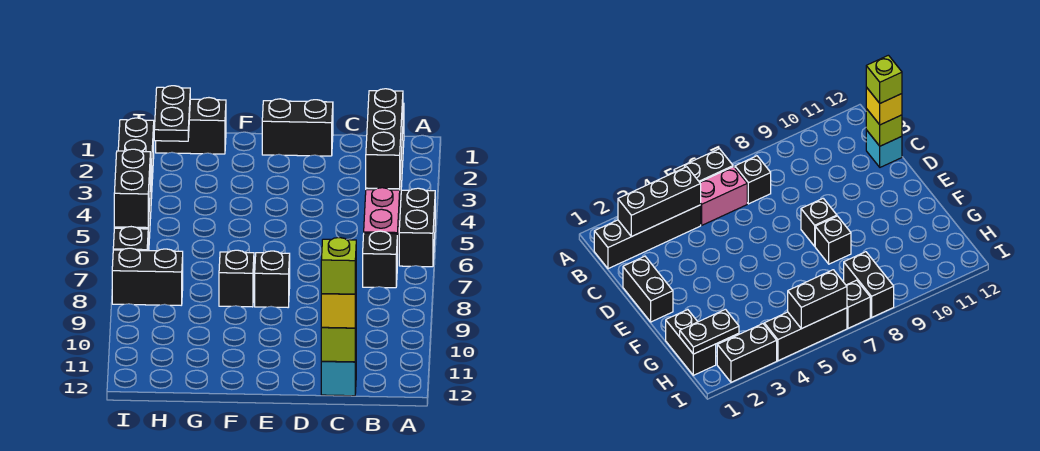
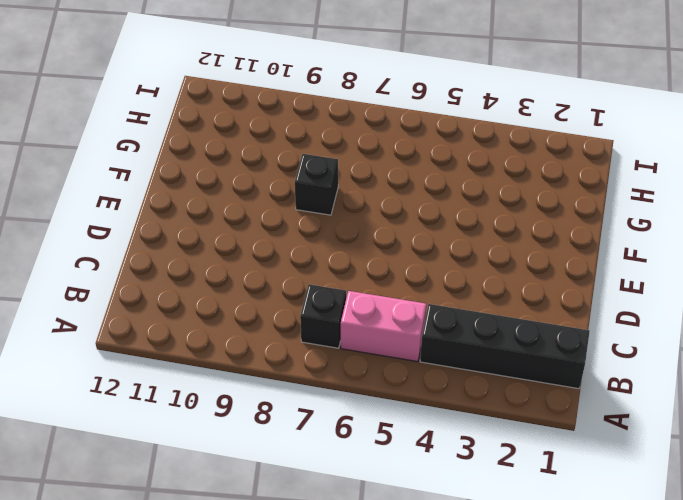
none -> black 1x2 brick [399,188,435,267]
none -> cyan 1x1 brick [321,359,356,396]
none -> black 1x2 brick [262,99,333,156]

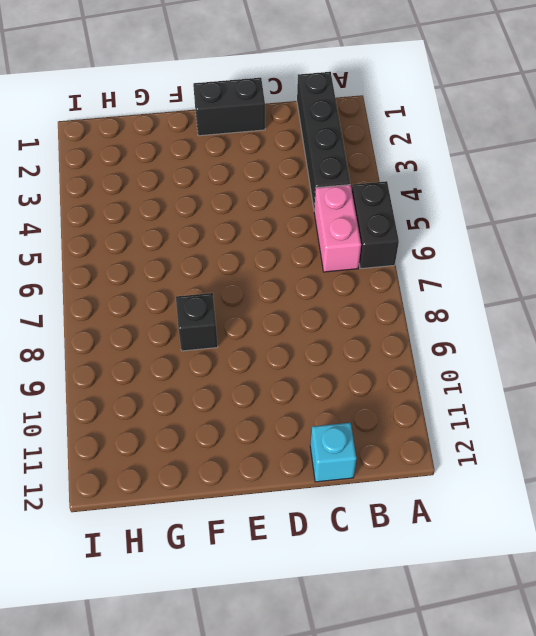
none -> black 1x1 brick [363,231,397,288]
none -> black 1x1 brick [255,251,290,307]
none -> black 1x2 brick [156,98,226,154]

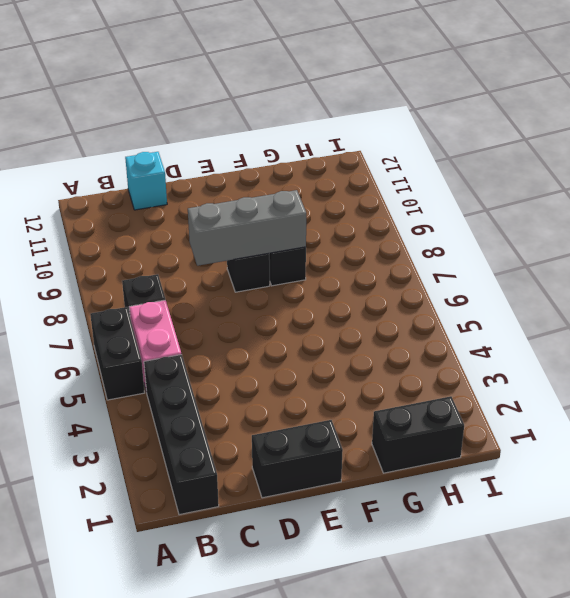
grey 1x3 brick [188,190,306,266] -> none
none -> black 1x2 brick [112,248,183,305]
none -> black 1x2 brick [118,118,154,179]
none -> black 1x3 brick [764,308,847,361]

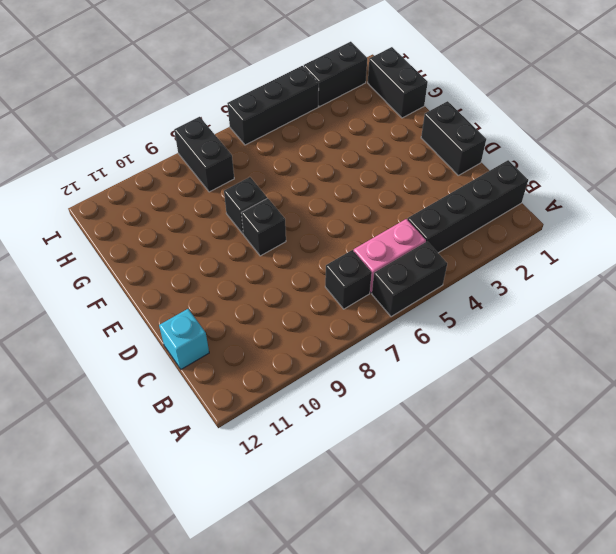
none -> black 1x1 brick [113,227,148,251]
none -> black 1x3 brick [366,89,403,189]
none -> lime 1x1 brick [321,325,356,362]

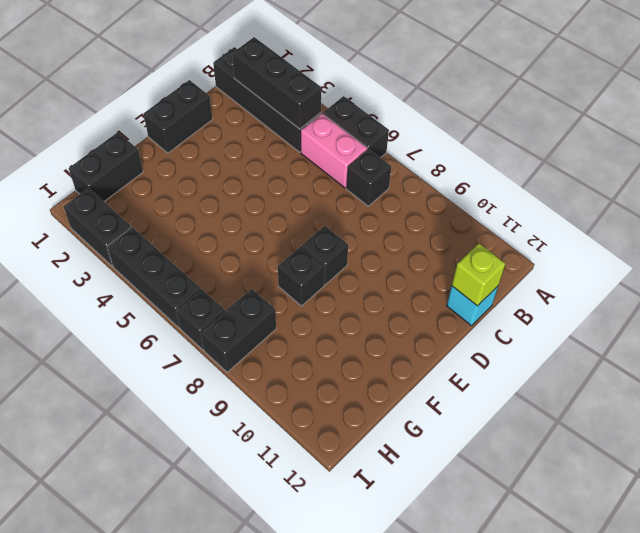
none -> black 1x2 plate [154,86,190,141]
none -> black 1x2 brick [114,149,150,228]
none -> yellow 1x1 brick [321,291,356,328]

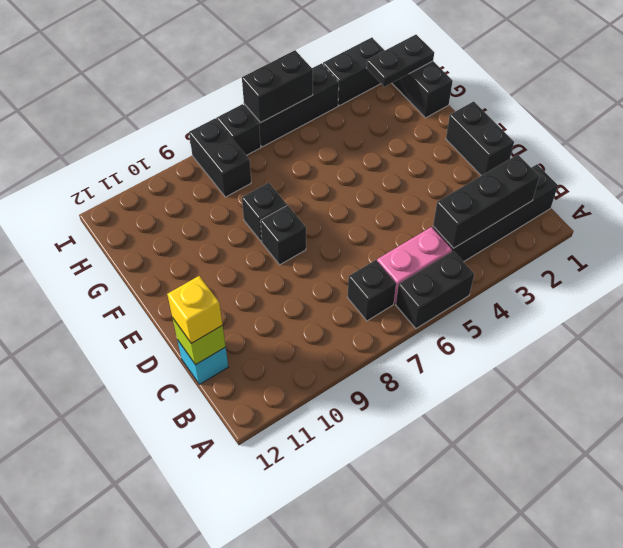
none -> lime 1x1 brick [321,238,356,294]

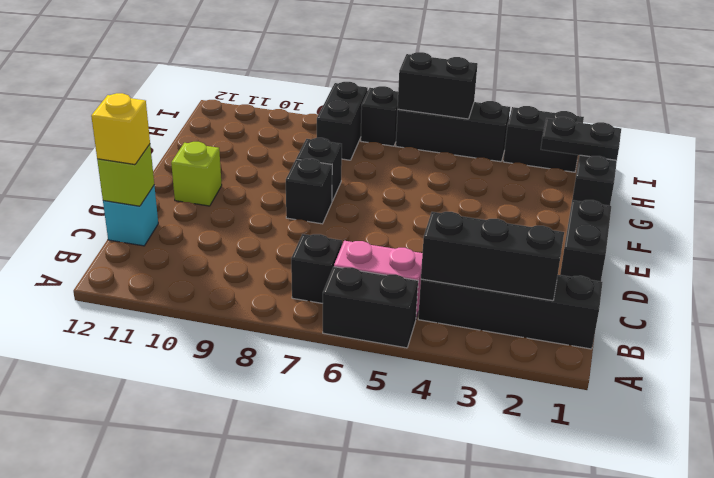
lime 1x1 brick [171,141,222,206] -> lime 1x1 brick moved to [321,238,356,294]

